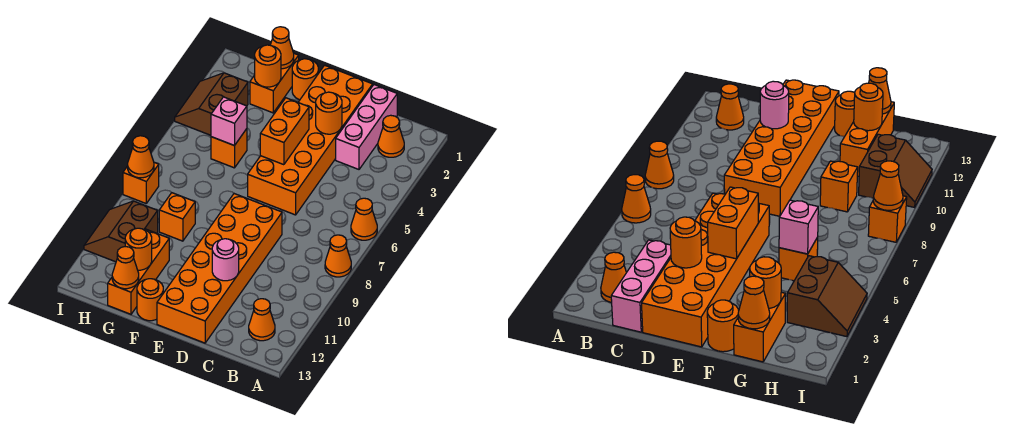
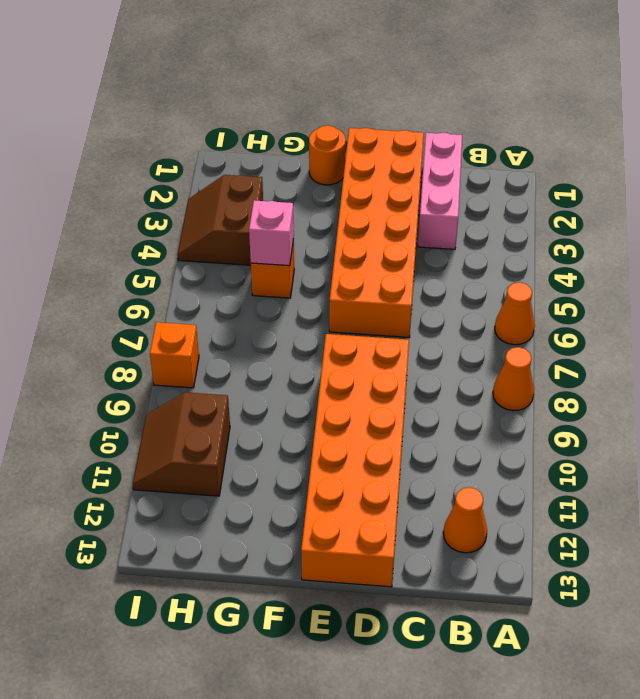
none -> orange 1x1 cone [378,115,404,157]
none -> orange 1x1 round brick [137,279,163,321]
none -> orange 1x2 brick [250,54,299,113]

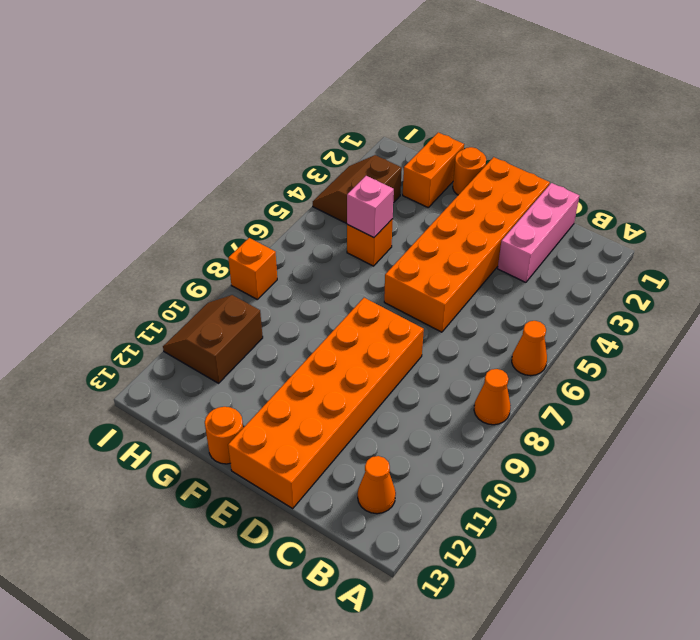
none -> orange 1x1 cone [378,115,404,157]
none -> orange 1x1 brick [159,193,195,241]
none -> orange 1x3 brick [108,229,169,314]

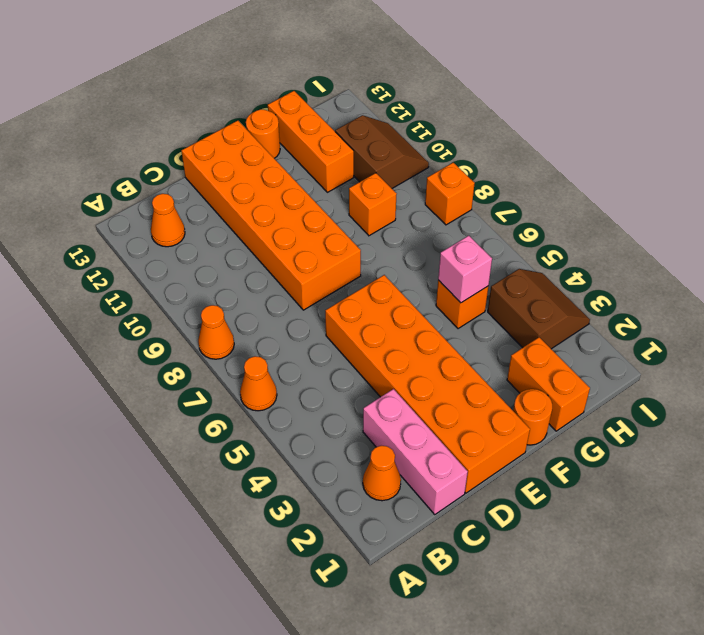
none -> orange 1x1 round brick [316,92,342,134]
none -> pink 1x1 round brick [212,239,239,281]
none -> orange 1x2 brick [260,98,309,165]

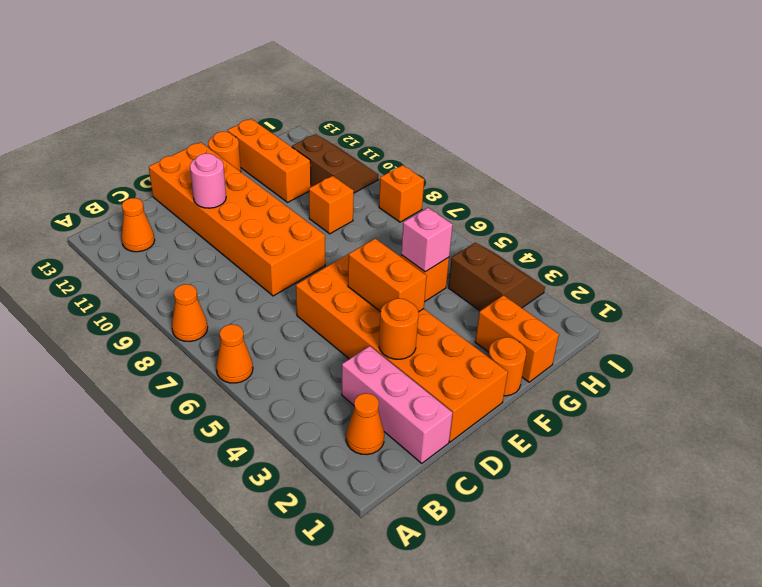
none -> orange 1x1 cone [270,27,294,69]
none -> orange 1x1 round brick [255,45,281,87]
none -> orange 1x1 round brick [125,228,152,270]

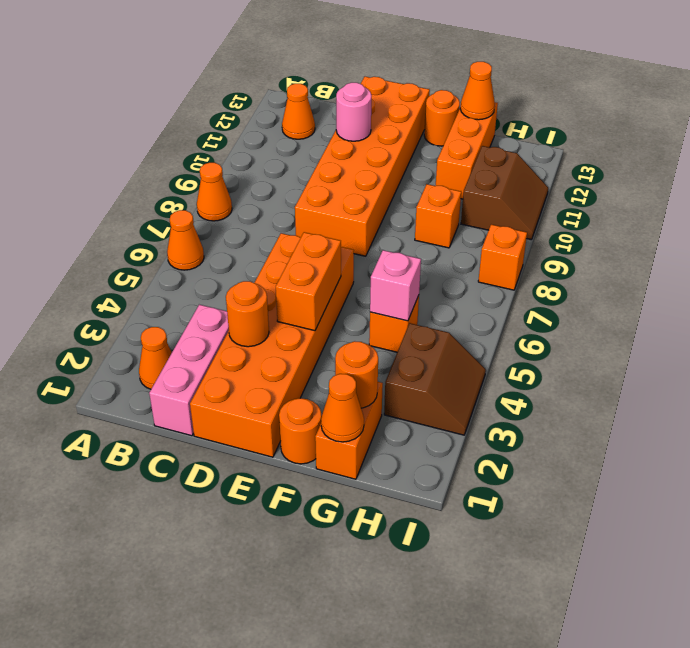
none -> orange 1x1 round brick [125,228,152,270]
none -> orange 1x1 cone [128,136,154,178]

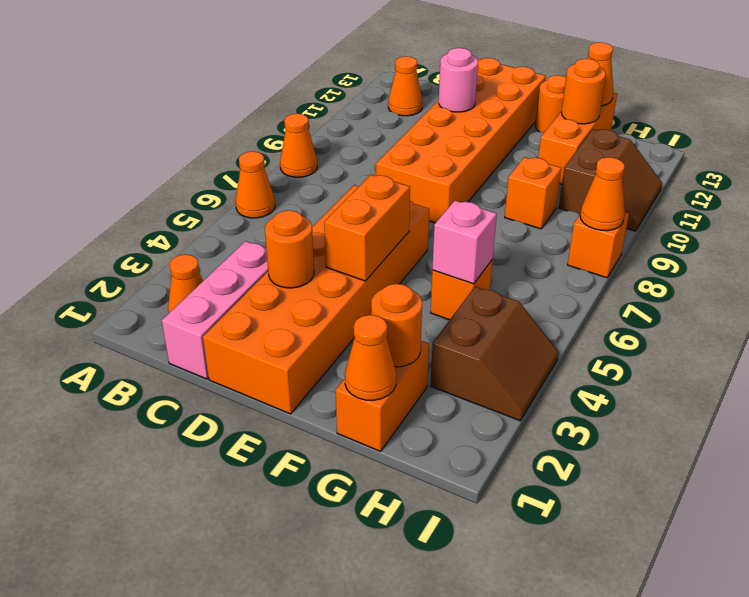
none -> orange 1x1 round brick [292,59,318,100]

